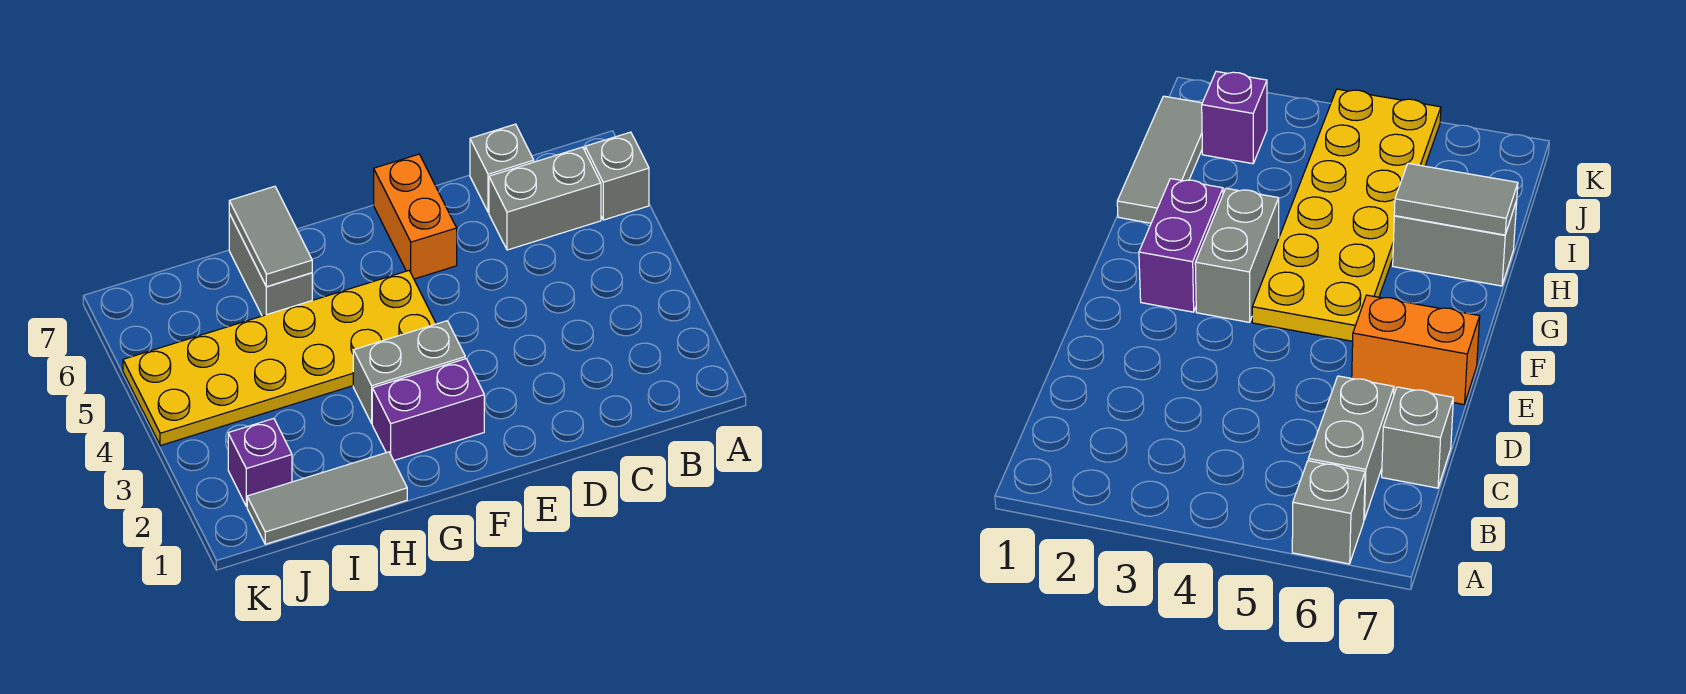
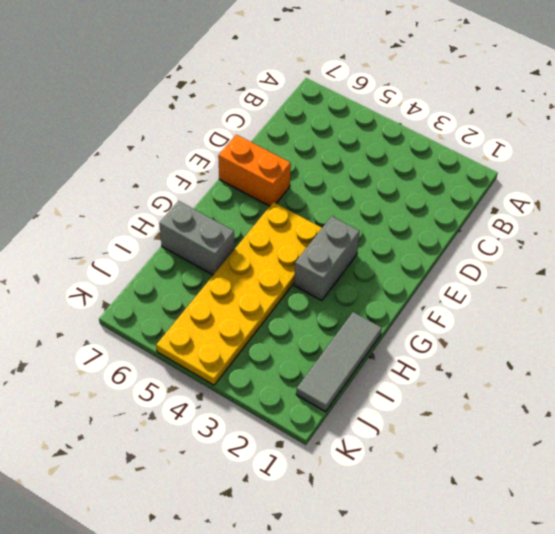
none -> grey 1x1 brick [585,132,649,220]
none -> grey 1x2 brick [489,147,601,250]

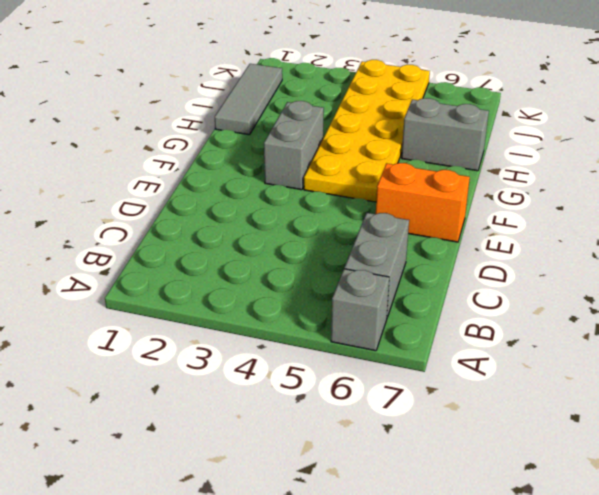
none -> grey 1x1 brick [470,124,534,212]
none -> purple 1x2 brick [372,359,484,460]

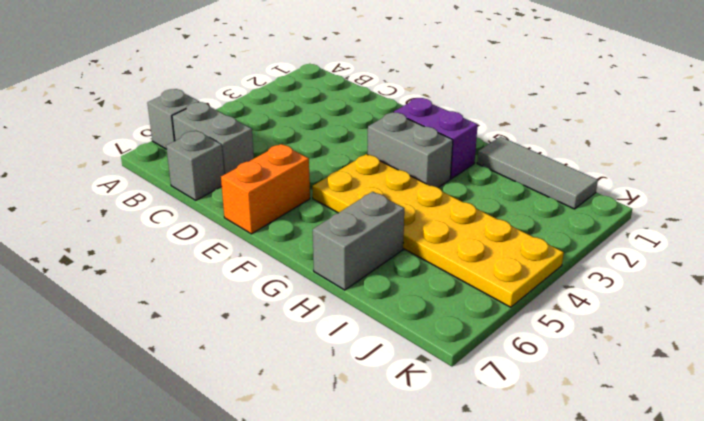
none -> purple 1x1 brick [228,419,292,506]
none -> grey 1x2 tile [229,186,312,287]

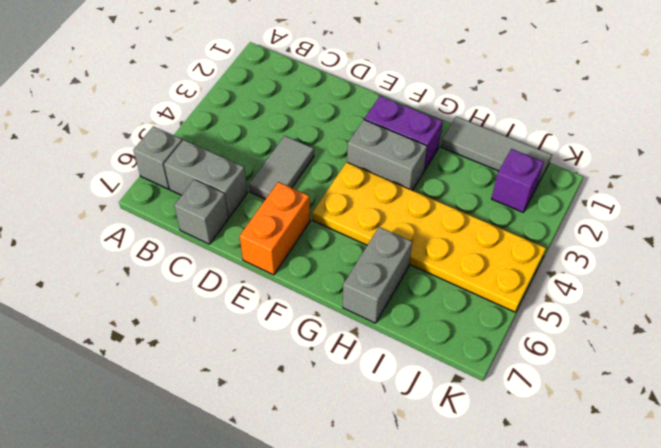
grey 1x2 tile [249,136,314,199] -> grey 1x2 tile moved to [229,186,312,287]

